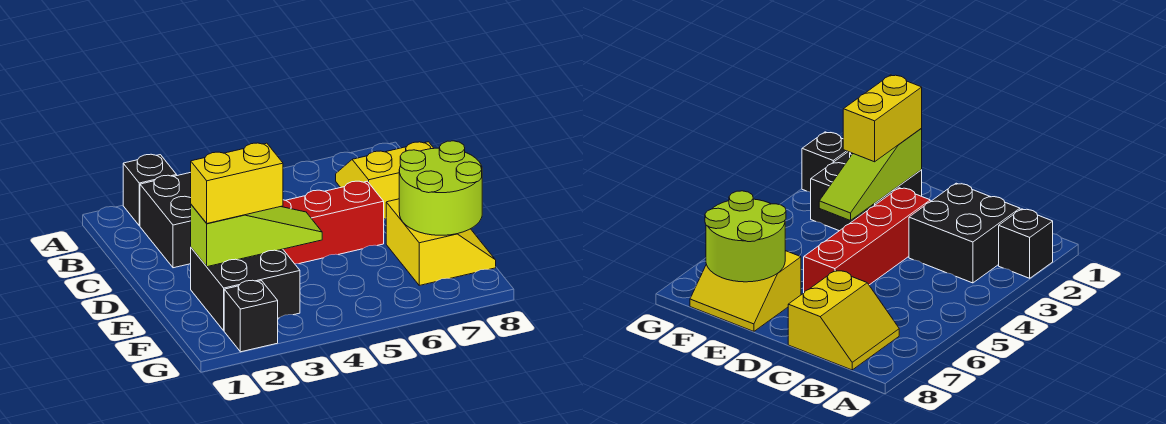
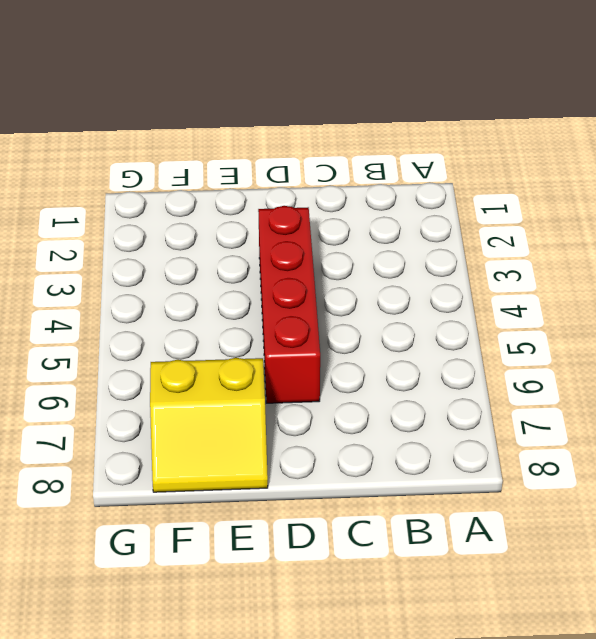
none -> black 1x1 brick [123,154,177,226]
none -> black 2x2 brick [140,172,191,268]

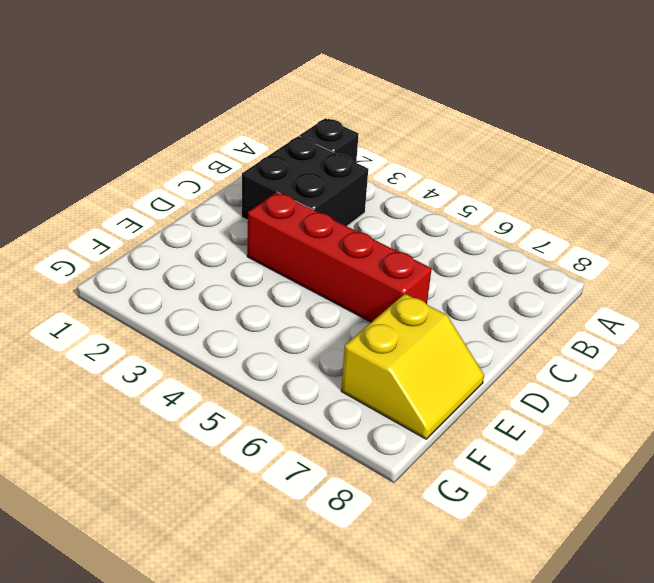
none -> yellow 2x2 slope [336,142,434,219]
none -> black 2x2 brick [191,248,300,331]

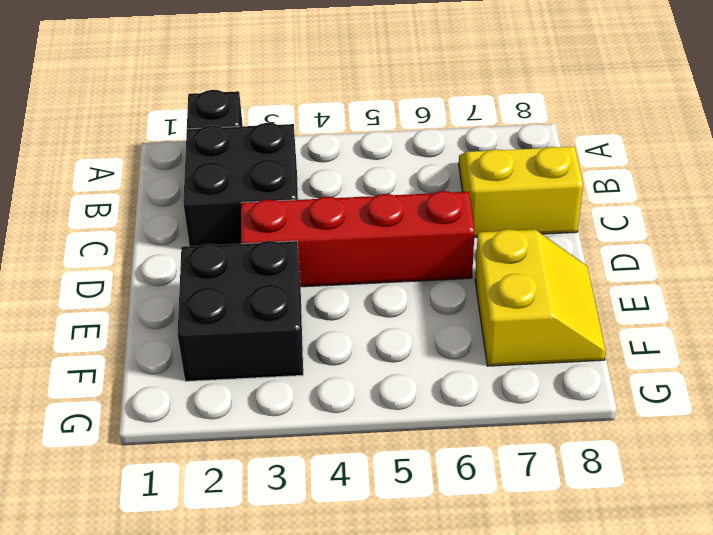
none -> black 1x1 brick [224,280,278,352]
none -> lime 1x3 slope [191,205,322,267]

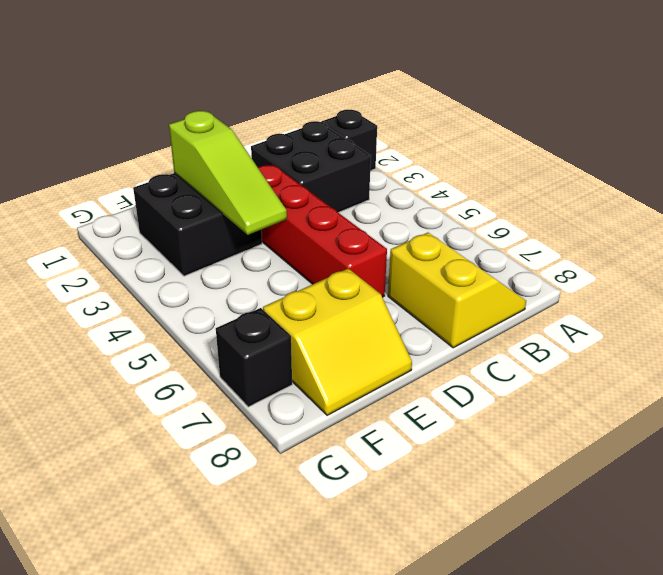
black 1x1 brick [216,308,292,407] -> black 1x1 brick moved to [224,280,278,352]
none -> lime 2x2 round brick [399,141,482,235]
none -> yellow 1x2 brick [191,143,283,223]

